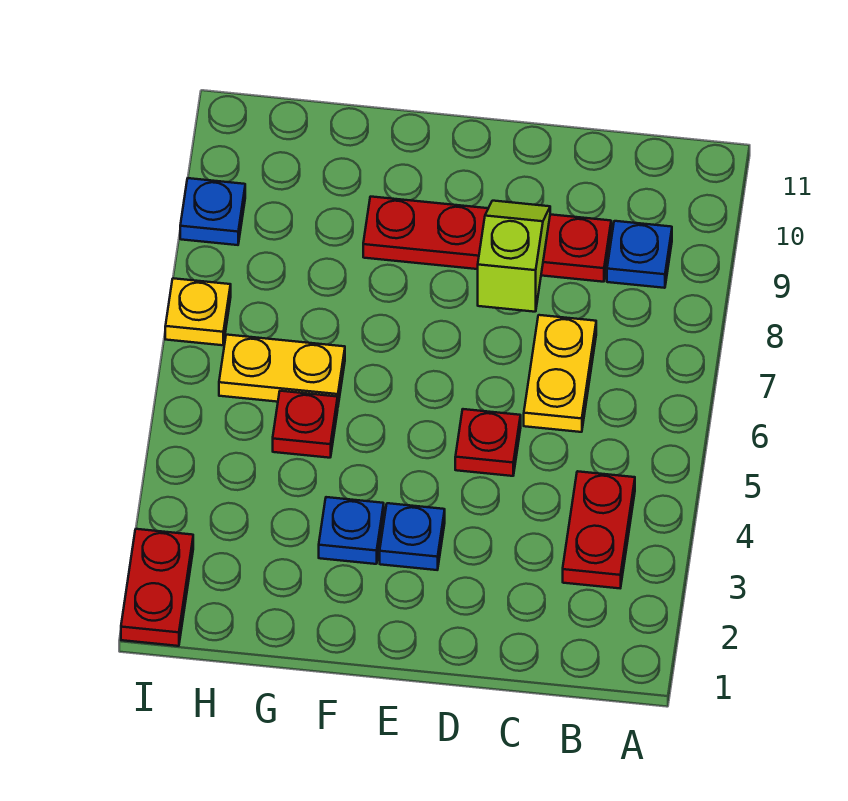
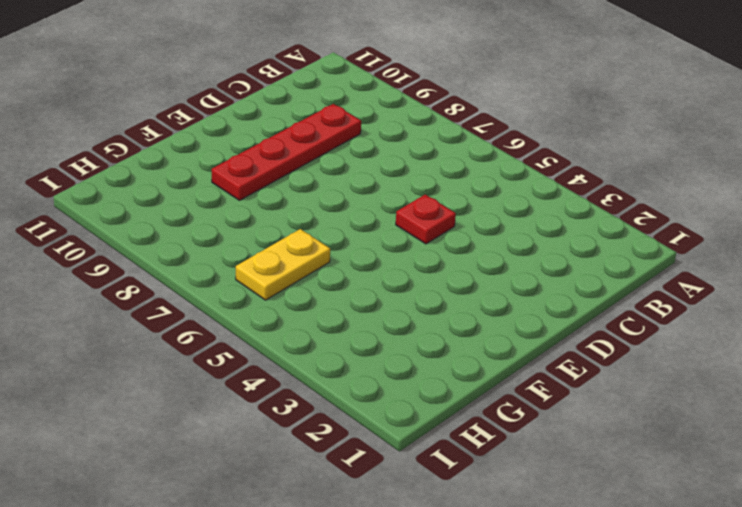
none -> red 1x2 plate [563,471,635,588]
none -> blue 1x1 plate [607,221,672,288]
none -> yellow 1x2 plate [524,315,596,432]

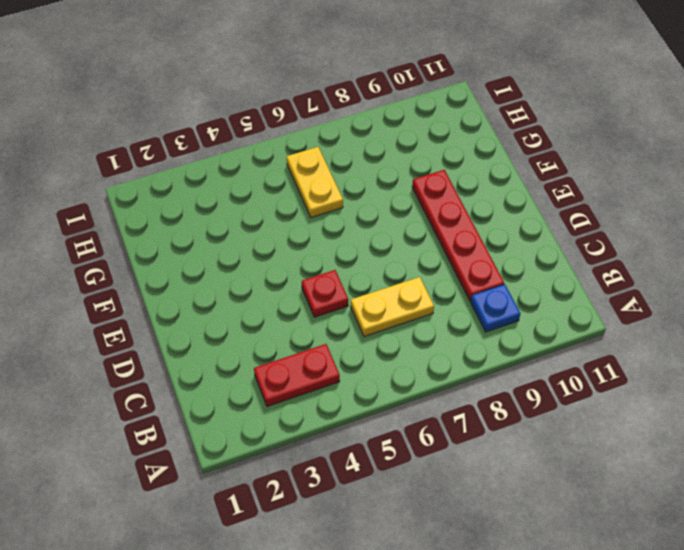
none -> blue 1x1 plate [380,503,445,570]
none -> blue 1x1 plate [319,497,384,564]
none -> red 1x1 plate [273,391,338,458]

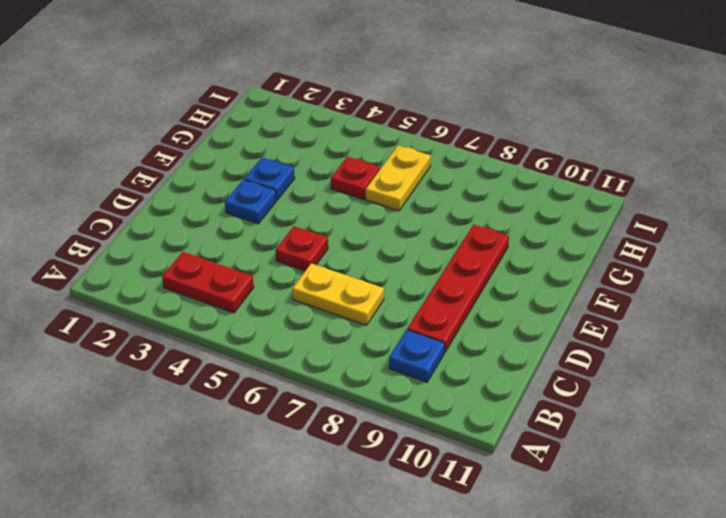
none -> red 1x2 plate [121,529,193,646]
none -> yellow 1x1 plate [165,278,231,345]
none -> blue 1x1 plate [180,178,245,245]

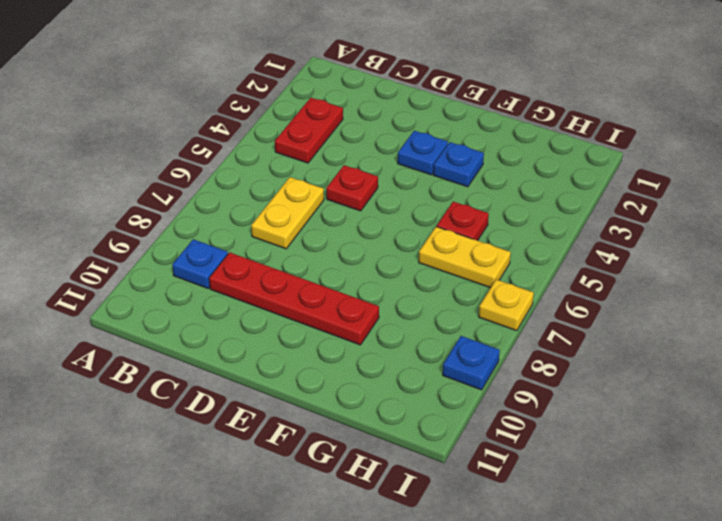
none -> red 1x2 plate [121,529,193,646]
none -> lime 1x2 slope [478,201,550,312]

